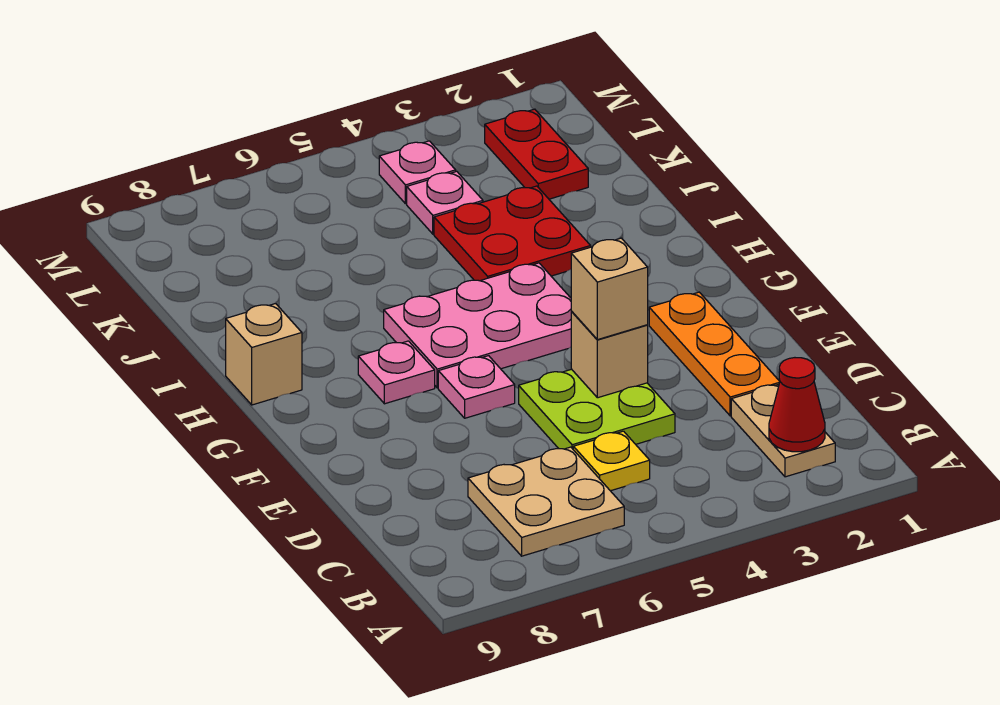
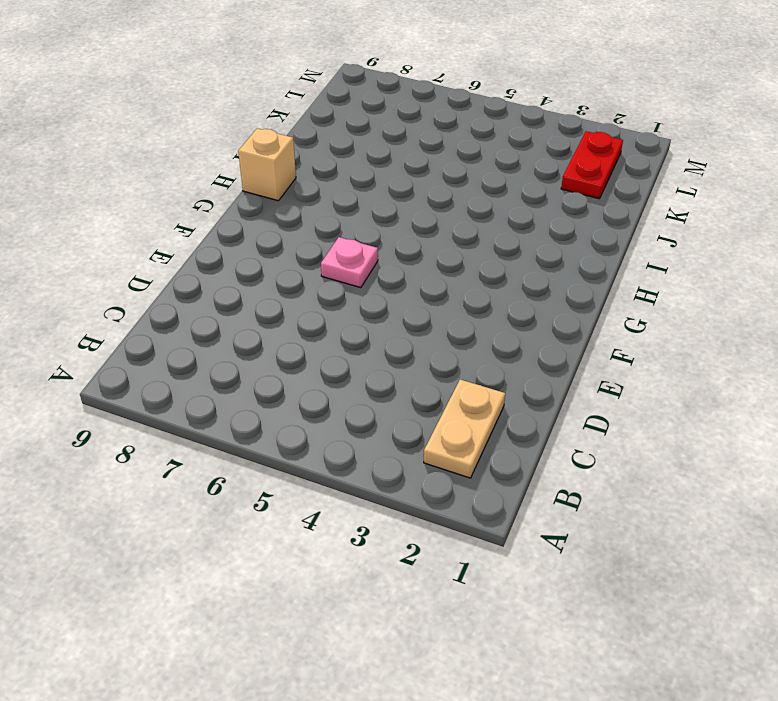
none -> tan 2x2 plate [468,447,624,556]
none -> yellow 1x1 plate [573,431,650,491]
none -> orange 1x3 plate [649,292,780,416]

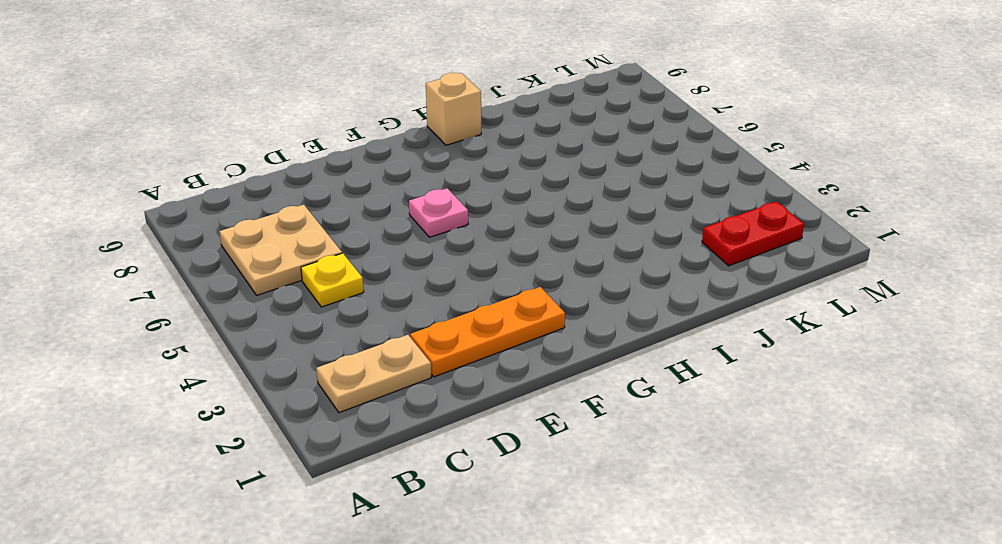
none -> lime 2x2 plate [519,369,675,449]
none -> pink 2x3 plate [384,263,572,388]
none -> pink 1x1 plate [358,341,435,404]

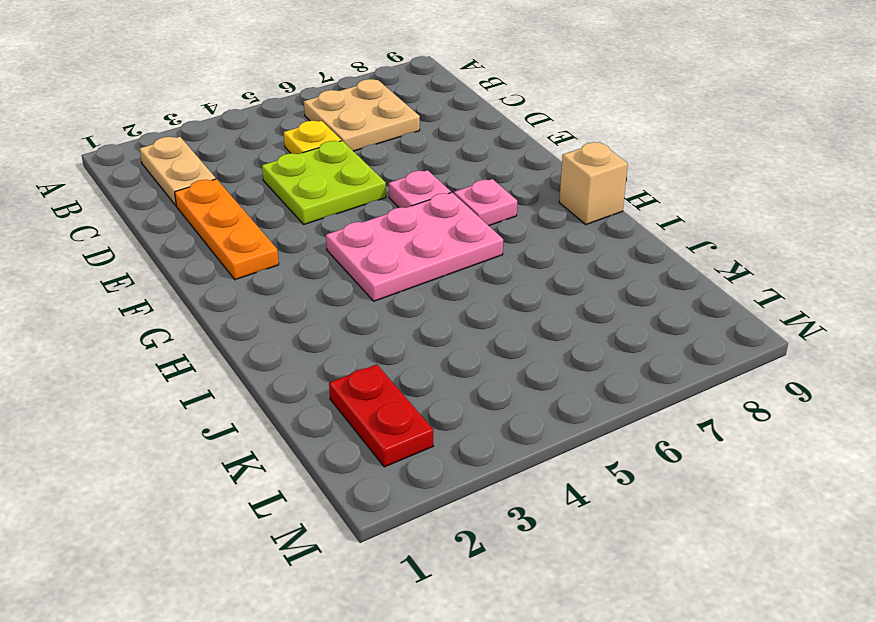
none -> red 2x2 plate [434,186,591,281]
none -> pink 1x1 plate [407,171,483,234]
none -> pink 1x1 plate [379,141,456,204]

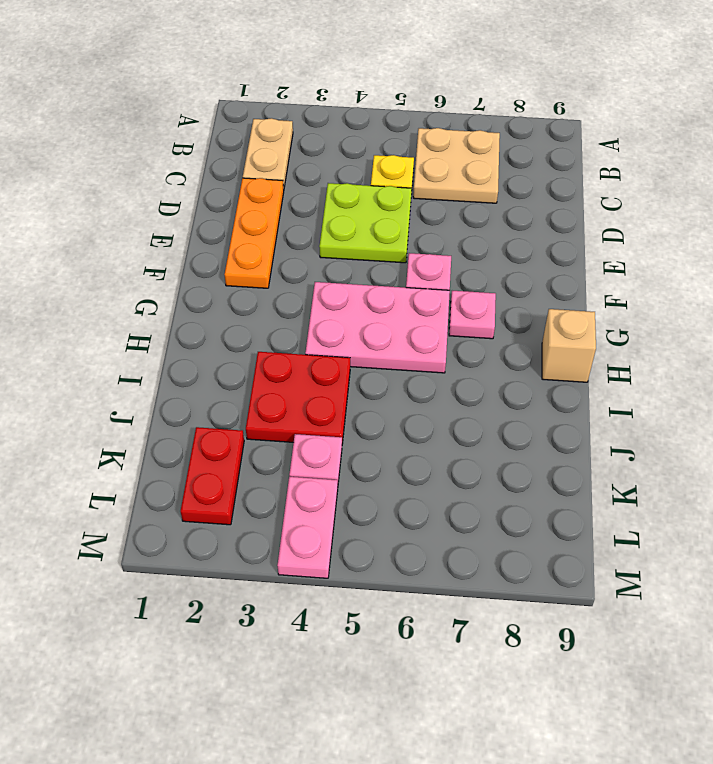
pink 1x2 plate [277,477,338,578] -> pink 1x1 plate [379,141,456,204]
none -> red 1x1 cone [769,358,825,452]
none -> tan 1x1 brick [571,312,648,398]
none -> tan 1x1 brick [571,238,648,340]

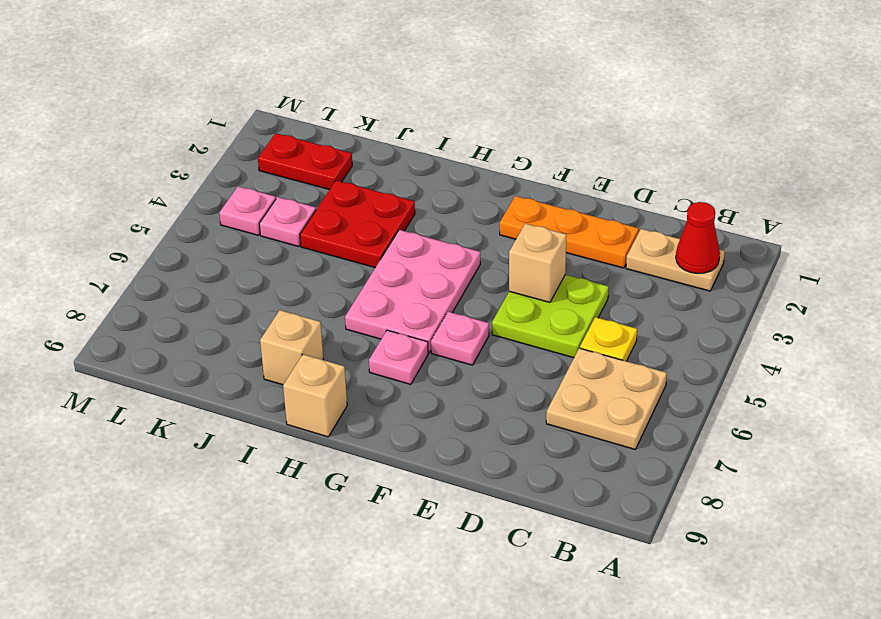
tan 1x1 brick [260,310,324,385] -> tan 1x1 brick moved to [571,238,648,340]

